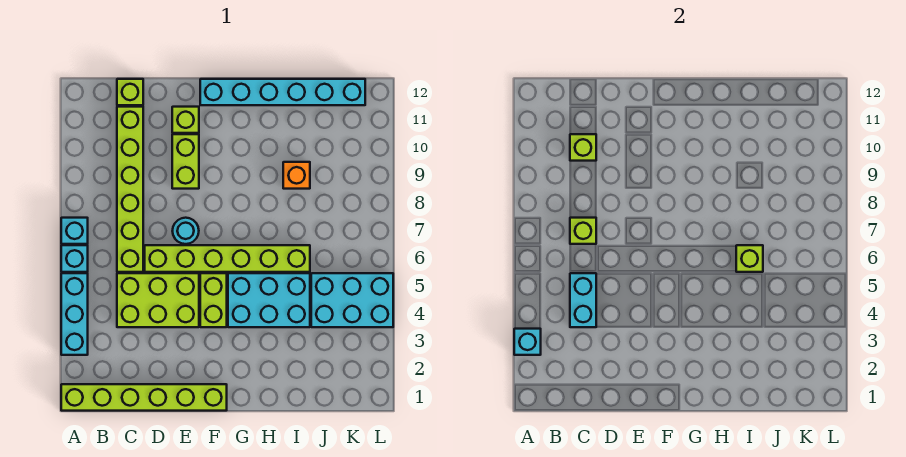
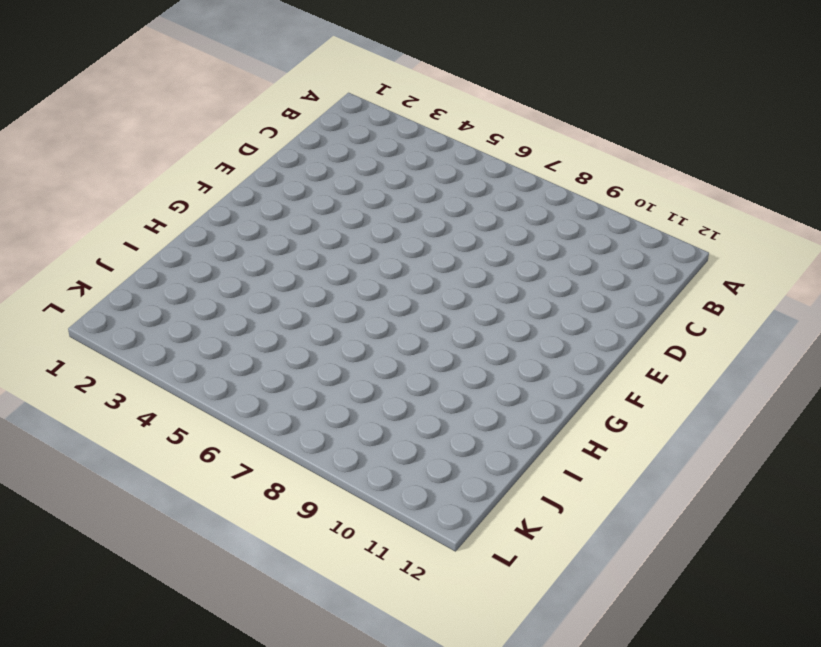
none -> lime 1x6 brick [61,384,227,411]
none -> cyan 1x3 brick [61,273,88,355]
none -> cyan 1x1 brick [61,245,88,272]

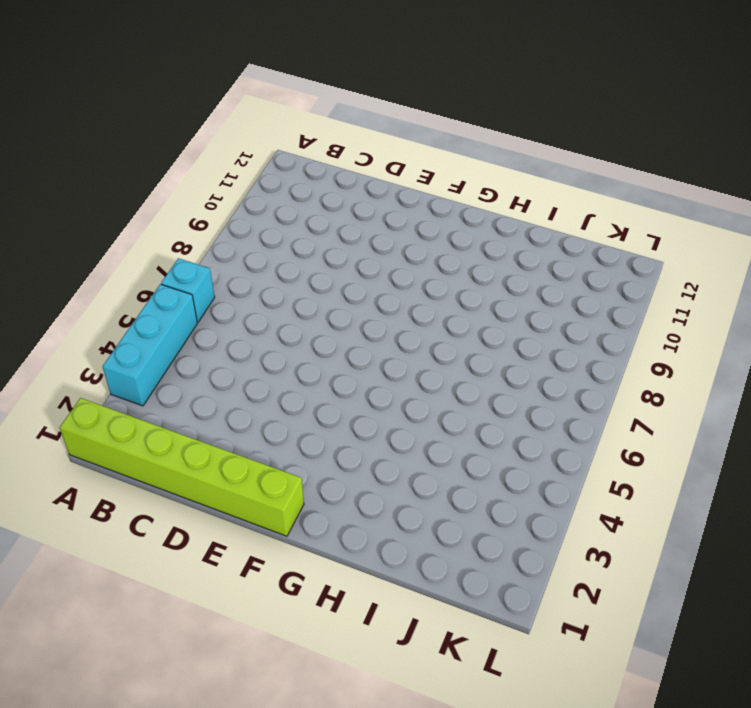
none -> cyan 1x1 brick [61,218,88,244]
none -> lime 2x3 brick [117,273,199,327]
none -> lime 1x6 brick [117,107,143,272]

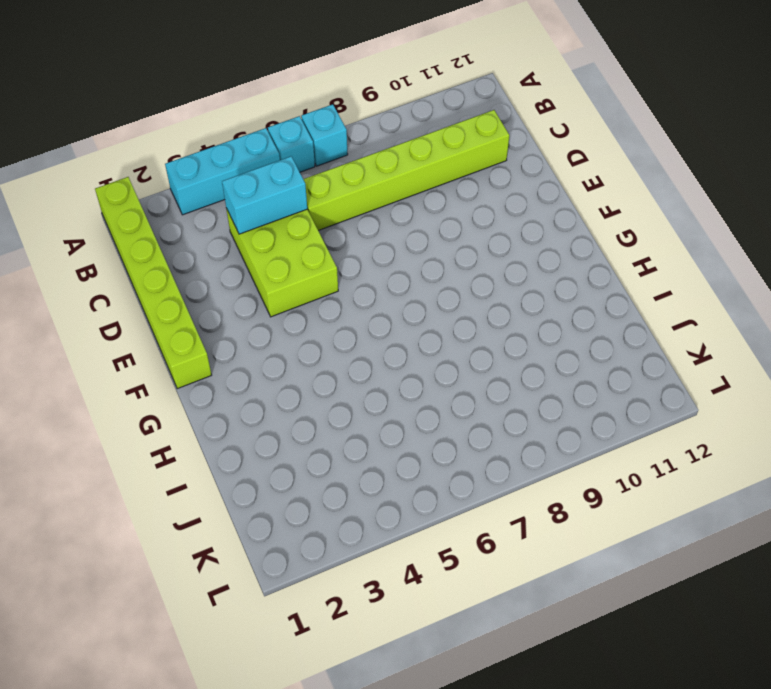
none -> lime 1x1 brick [117,79,143,105]
none -> lime 1x6 brick [145,245,310,272]
none -> cyan 1x1 round brick [173,218,199,244]

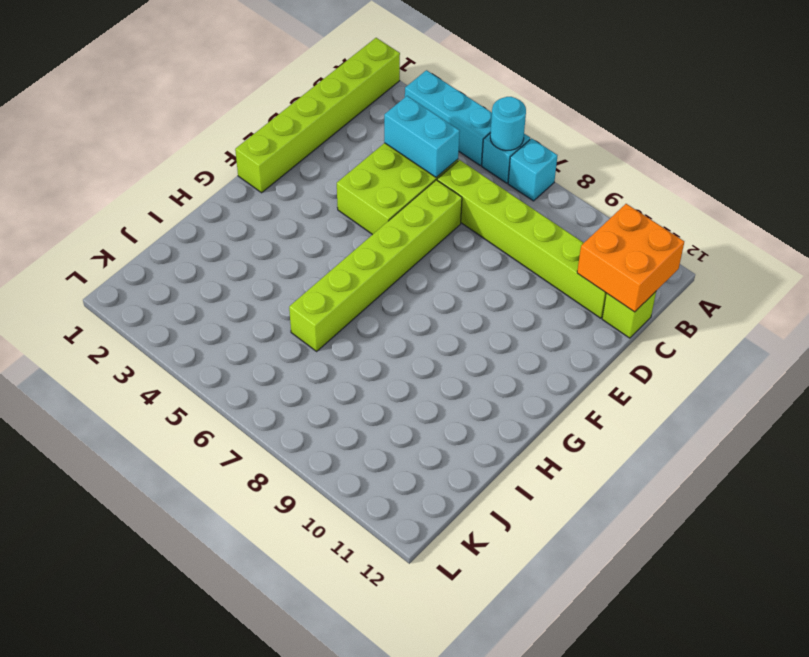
cyan 1x1 round brick [490,97,526,150] -> cyan 1x1 round brick moved to [173,218,199,244]
orange 2x2 brick [577,204,684,312] -> none
none -> lime 1x2 brick [172,134,199,189]
none -> lime 1x1 brick [172,107,199,133]
none -> lime 1x2 brick [200,273,227,327]

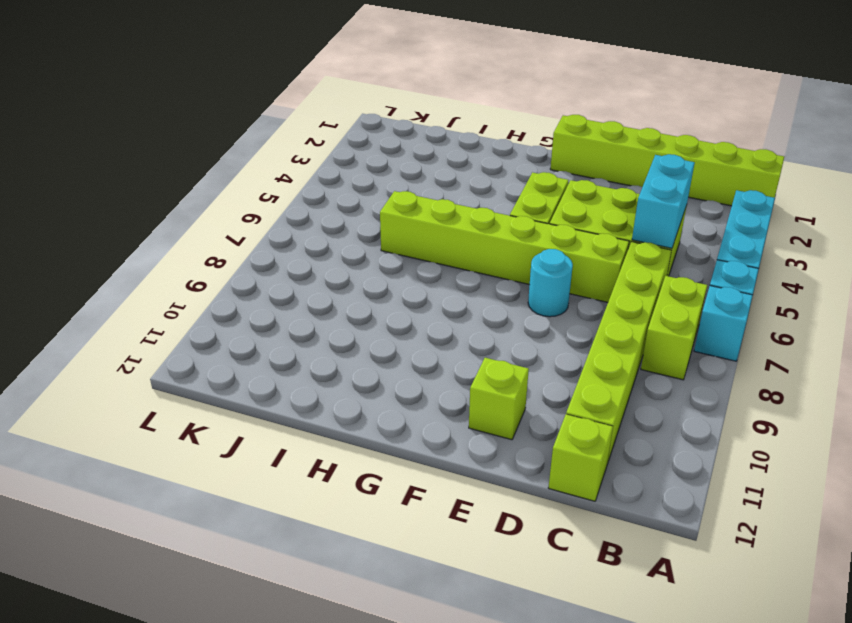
lime 1x2 brick [641,276,707,380] -> lime 1x2 brick moved to [172,134,199,189]
none -> cyan 1x6 brick [200,79,365,105]
none -> cyan 2x3 brick [228,273,310,327]
none -> orange 1x1 brick [283,162,310,189]

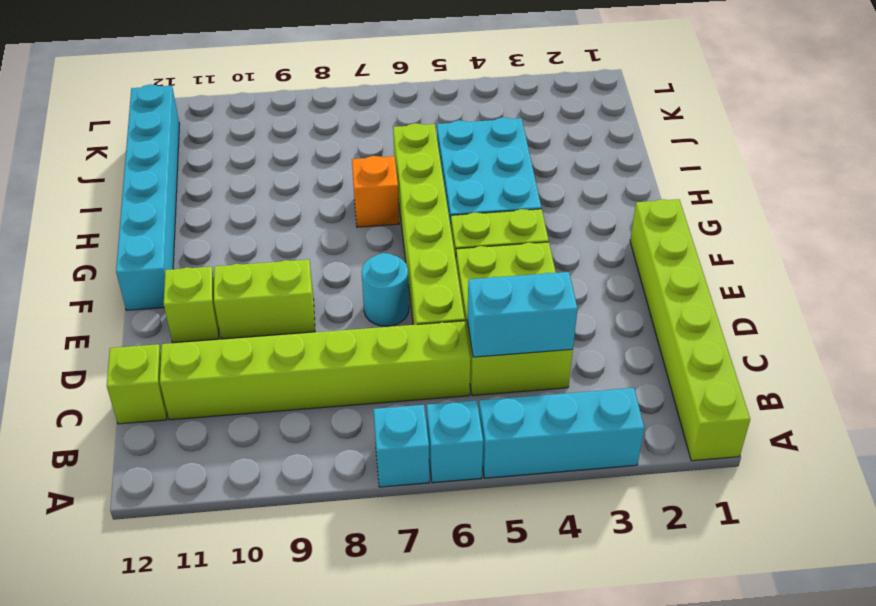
orange 1x1 brick [352,156,399,227] -> orange 1x1 brick moved to [283,162,310,189]
none -> cyan 2x3 brick [311,273,393,327]
none -> cyan 1x1 brick [514,329,541,355]
none -> lime 1x1 brick [570,218,596,244]

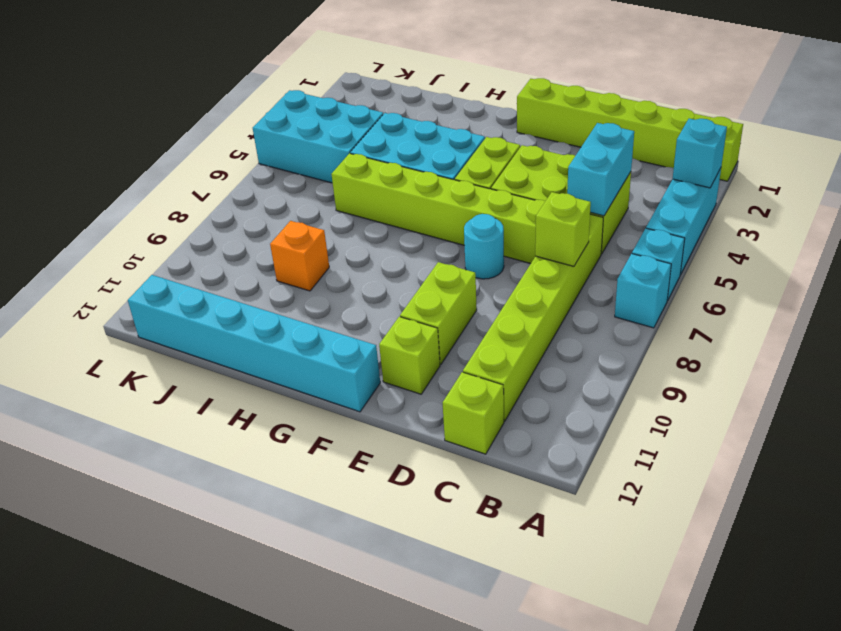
none -> lime 1x1 brick [570,134,596,161]
none -> lime 1x1 brick [736,245,763,272]

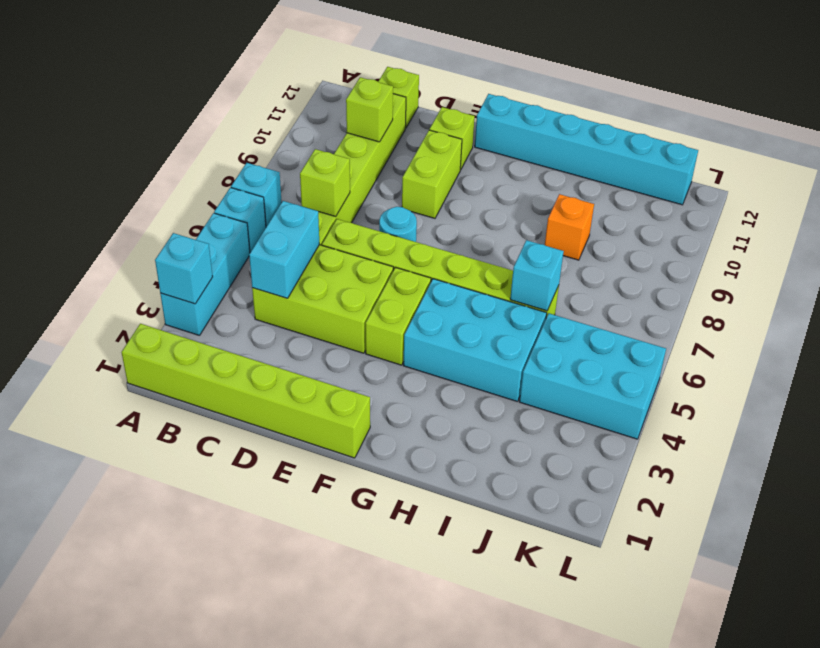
cyan 1x1 brick [510,240,564,311] -> lime 1x1 brick [736,245,763,272]

